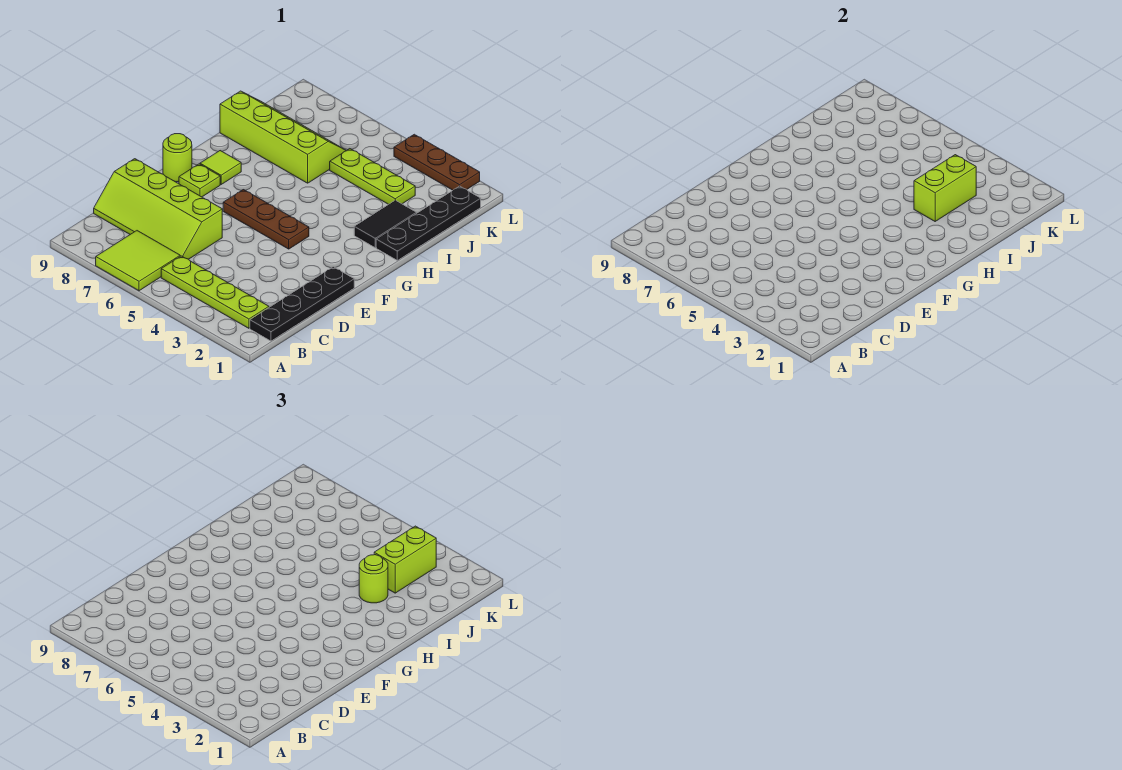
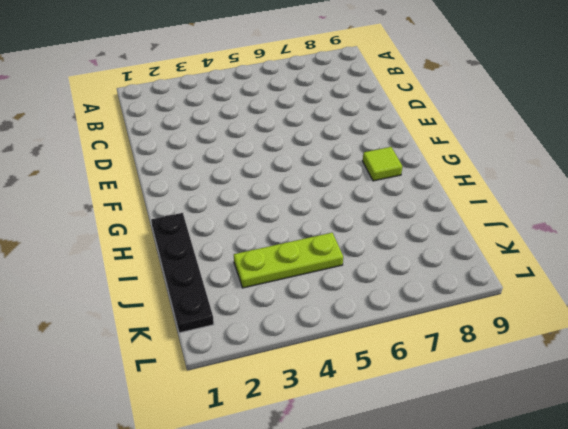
none -> lime 2x2 tile [96,231,180,291]
none -> black 1x4 plate [250,267,354,341]
none -> lime 1x4 plate [161,256,269,328]

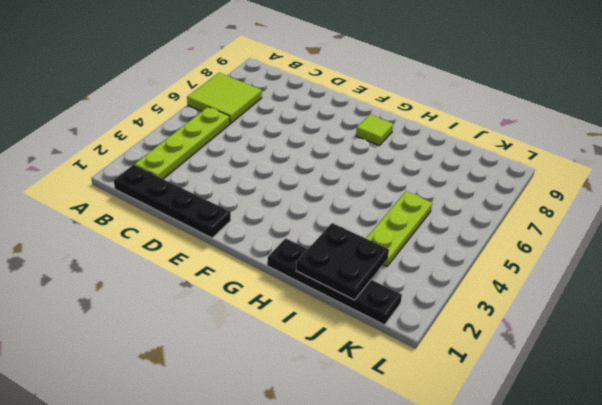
black 2x2 plate [296,223,389,300] -> none
none -> lime 2x4 slope [94,159,222,259]
none -> brown 1x3 plate [223,190,309,249]
none -> lime 1x1 plate [179,164,220,197]

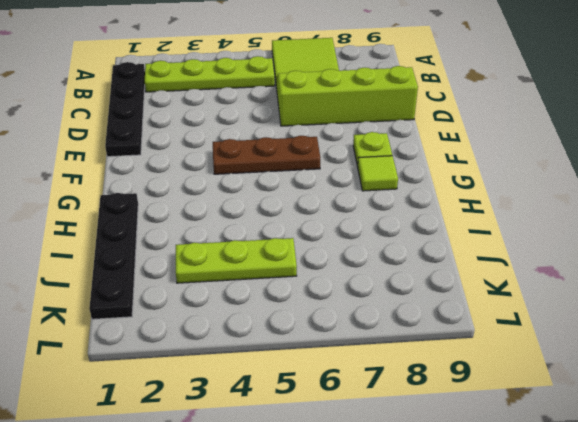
none -> lime 1x1 round brick [163,134,192,182]
none -> black 1x2 tile [354,200,416,248]
none -> lime 2x4 slope [220,91,346,183]

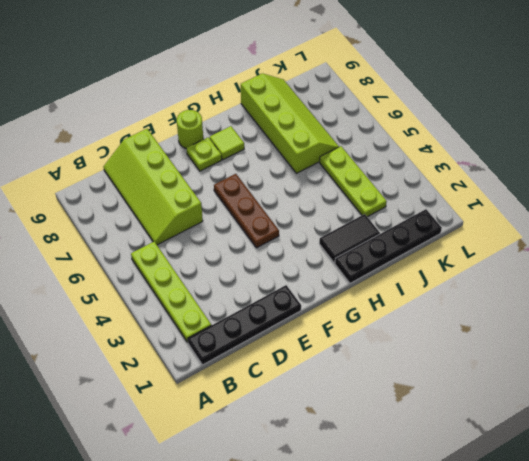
none -> lime 2x2 tile [96,231,180,291]
none -> brown 1x3 plate [394,134,480,190]
none -> lime 1x2 brick [914,155,976,221]

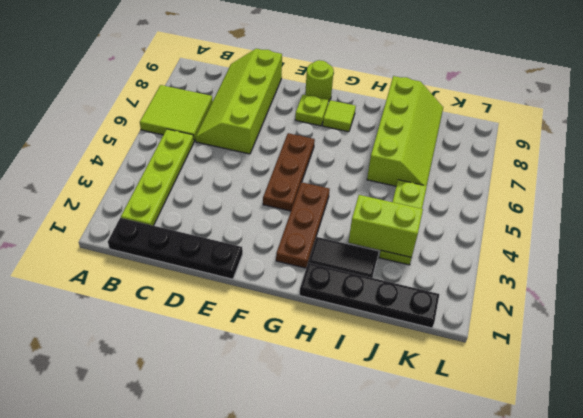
brown 1x3 plate [276,182,330,268] -> brown 1x3 plate moved to [394,134,480,190]
none -> lime 1x1 round brick [359,555,388,603]
none -> lime 1x2 brick [374,526,436,593]

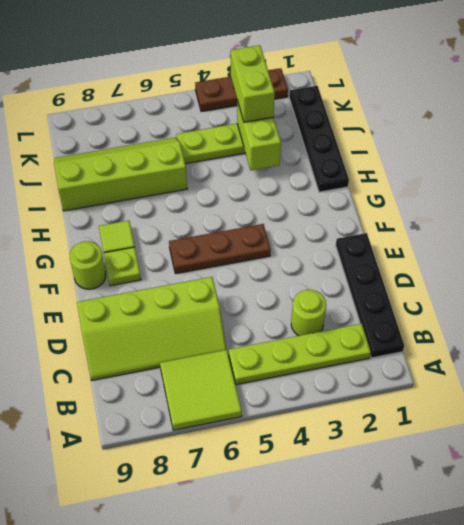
lime 1x1 round brick [291,290,326,336] -> lime 1x1 round brick moved to [359,555,388,603]
none -> black 1x2 tile [354,200,416,248]

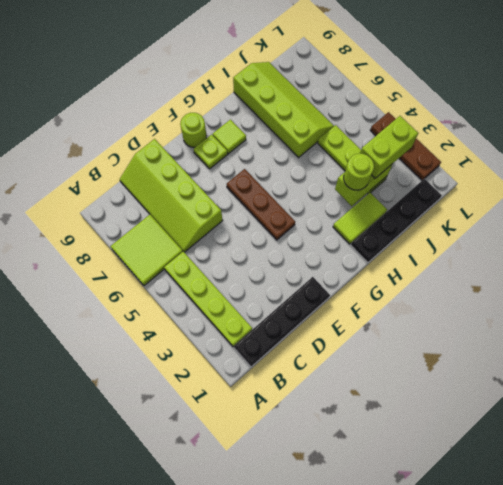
lime 1x2 tile [333,193,387,244] -> black 1x2 tile [354,200,416,248]

